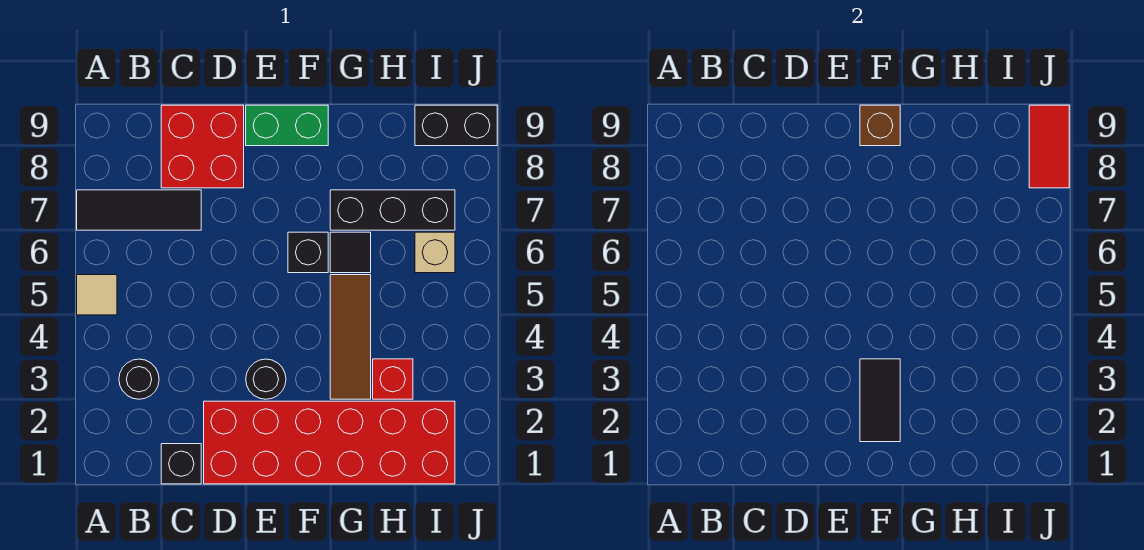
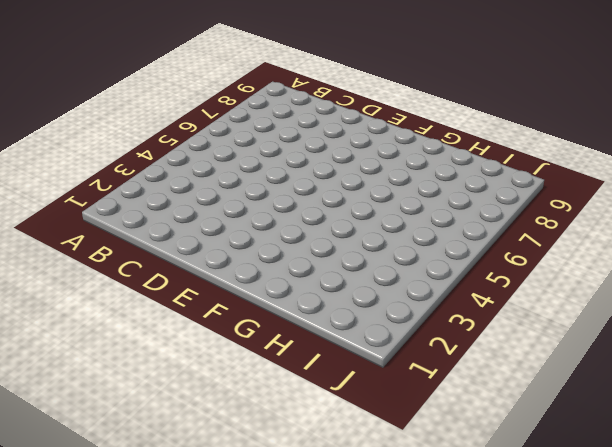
none -> tan 1x1 tile [77,275,117,315]
none -> black 1x3 tile [77,190,201,230]
none -> black 1x1 round brick [119,359,159,399]

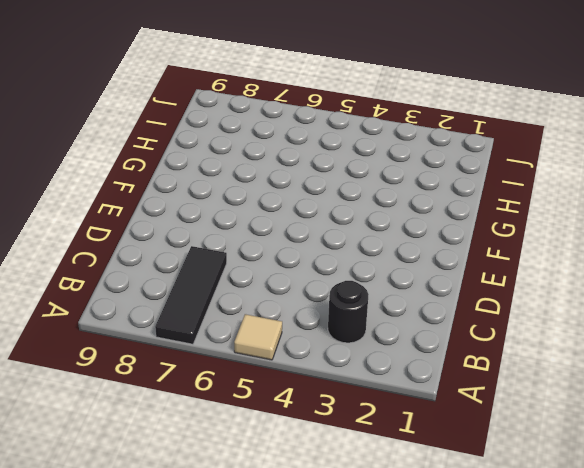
none -> black 1x1 brick [161,444,201,484]
none -> red 2x2 brick [161,105,244,188]
none -> red 2x6 brick [204,401,455,484]

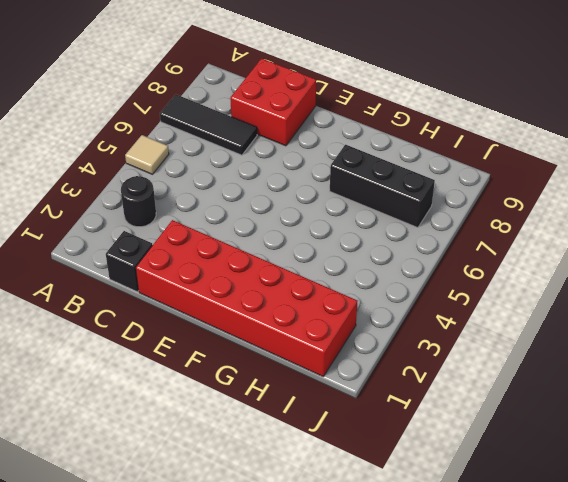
none -> black 1x1 round brick [246,359,286,399]
none -> green 1x2 brick [246,105,328,146]
none -> black 1x1 brick [288,232,328,273]

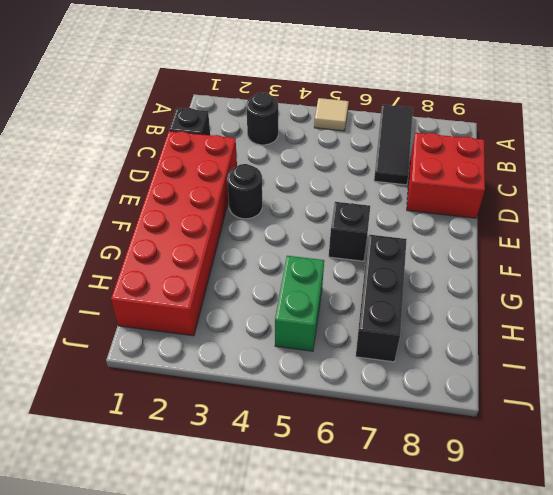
green 1x2 brick [275,256,324,351] -> green 1x2 brick moved to [246,105,328,146]
none -> brown 1x3 tile [330,275,371,399]
none -> black 1x1 tile [330,232,371,273]
none -> red 1x1 brick [373,359,413,399]

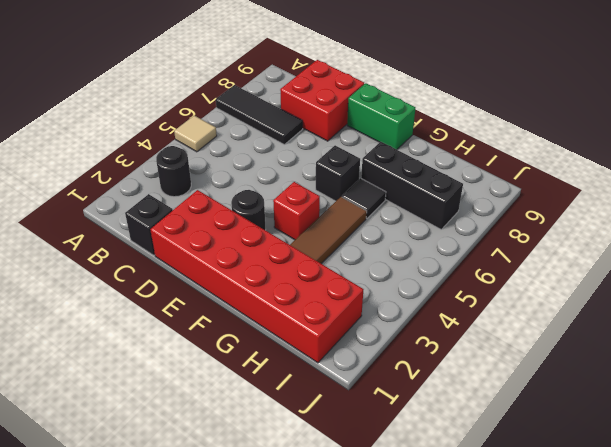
red 1x1 brick [273,182,320,240] -> red 1x1 brick moved to [373,359,413,399]
none -> tan 1x1 brick [415,232,455,273]
none -> black 1x2 brick [415,105,497,146]
none -> black 1x2 tile [860,359,900,442]

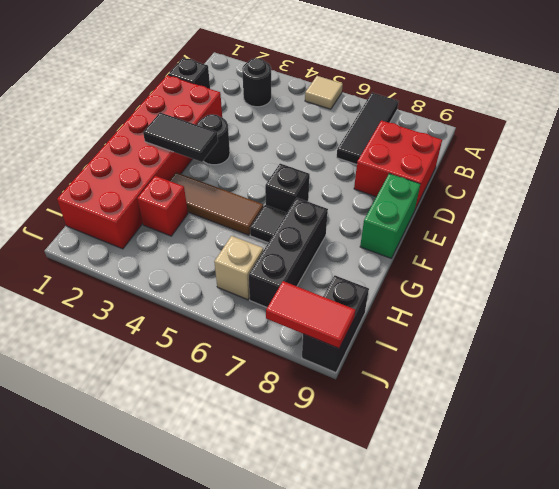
none -> brown 1x1 brick [860,105,900,146]

